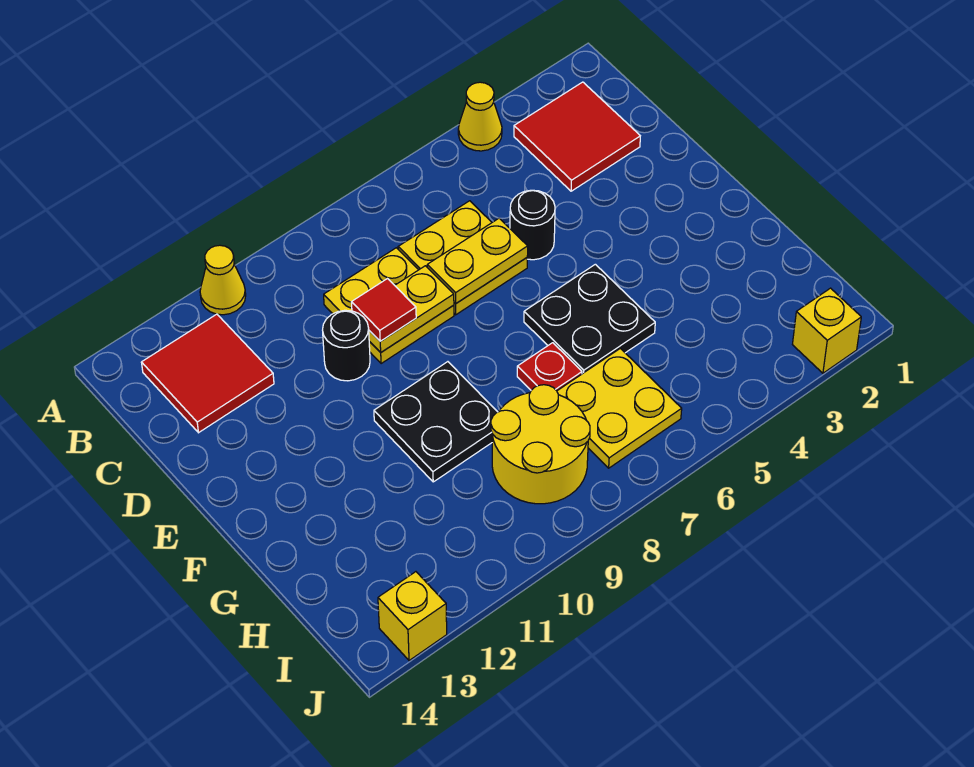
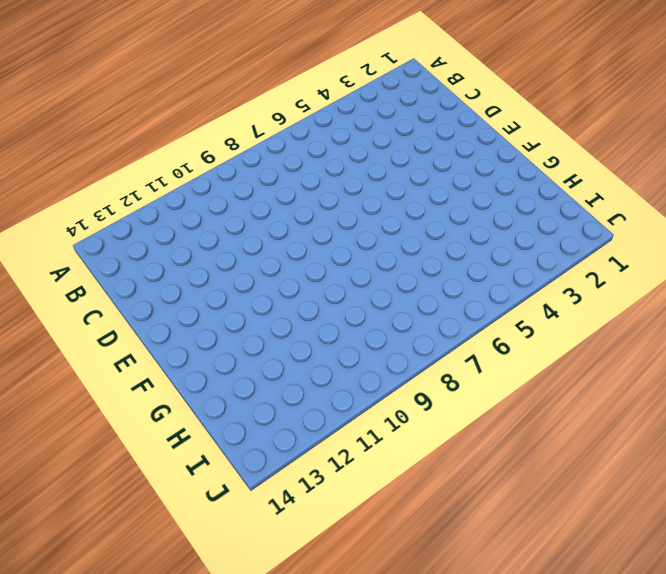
none -> yellow 1x1 cone [458,82,502,151]
none -> yellow 1x1 cone [200,245,246,315]
none -> red 2x2 tile [514,82,640,191]

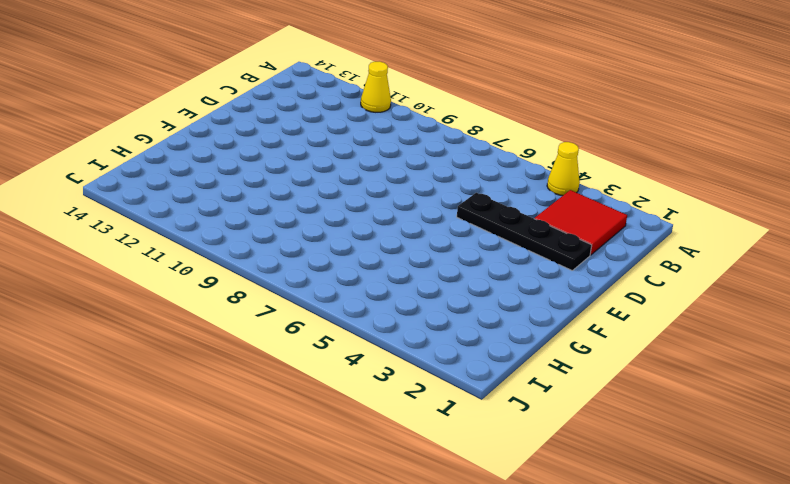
black 1x4 plate [457,193,592,270] -> black 1x1 round brick [510,190,555,260]
none -> red 2x2 tile [141,314,274,433]
none -> yellow 2x2 plate [398,201,527,315]
none -> yellow 2x2 plate [324,248,454,364]

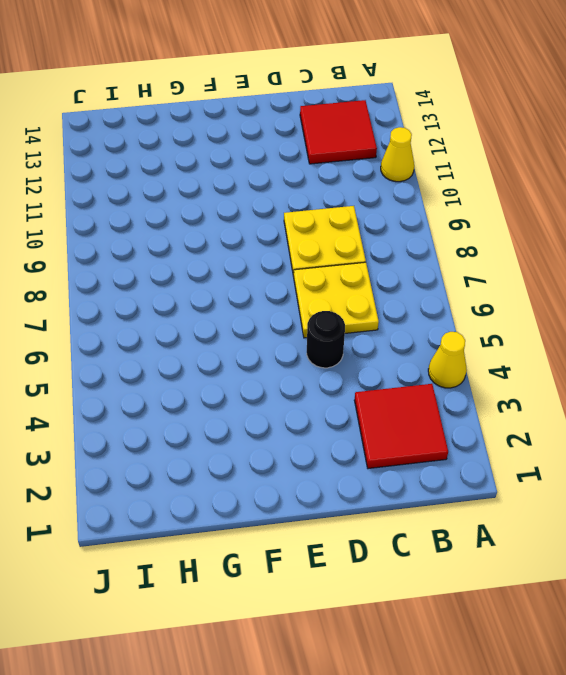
none -> black 1x1 round brick [323,310,370,381]
none -> black 2x2 plate [524,264,655,374]
none -> black 2x2 plate [374,362,497,482]

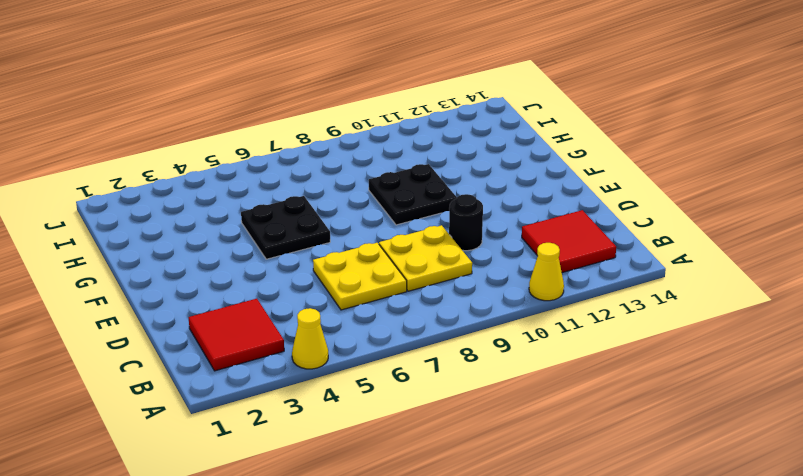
none -> black 1x1 round brick [510,190,555,260]
none -> red 1x1 plate [517,343,582,391]
none -> yellow 2x2 plate [557,348,682,468]

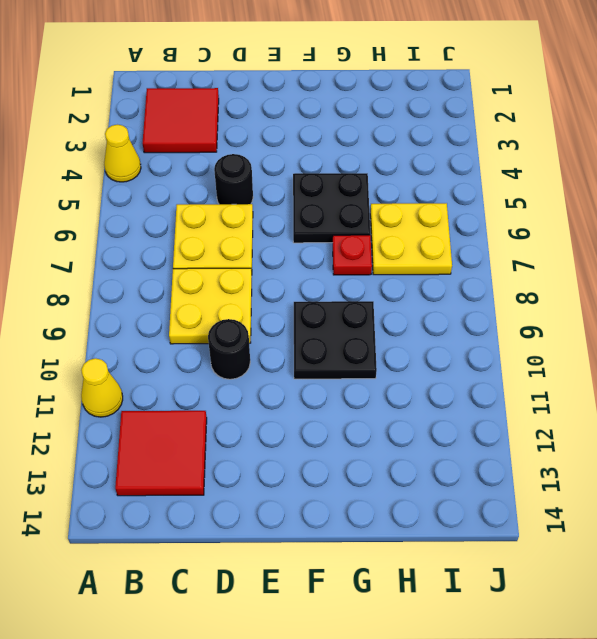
none -> yellow 2x2 round brick [491,385,590,504]
none -> yellow 1x1 brick [792,288,861,373]
none -> yellow 1x1 brick [378,572,447,661]

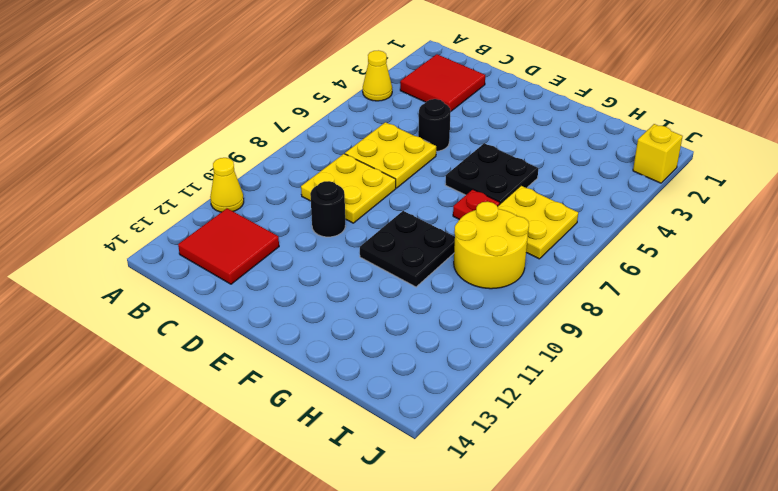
none -> yellow 1x1 brick [378,572,447,661]
none -> yellow 1x2 plate [427,218,528,304]
none -> yellow 1x2 plate [369,266,454,352]

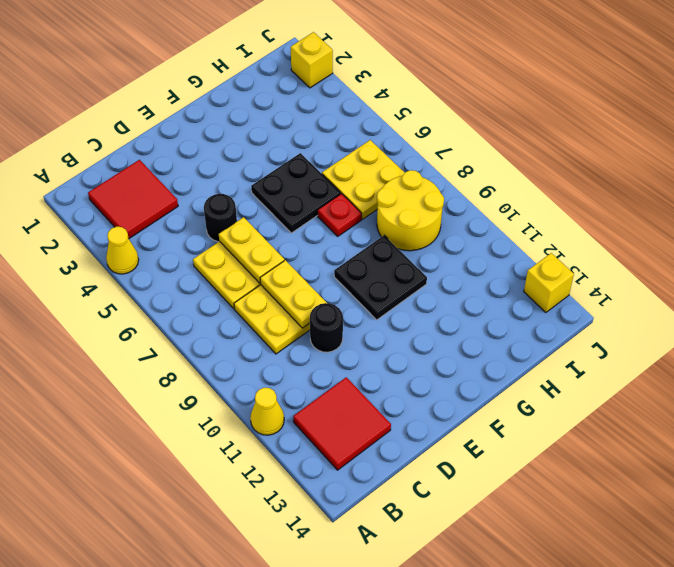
none -> red 1x1 tile [352,279,416,341]

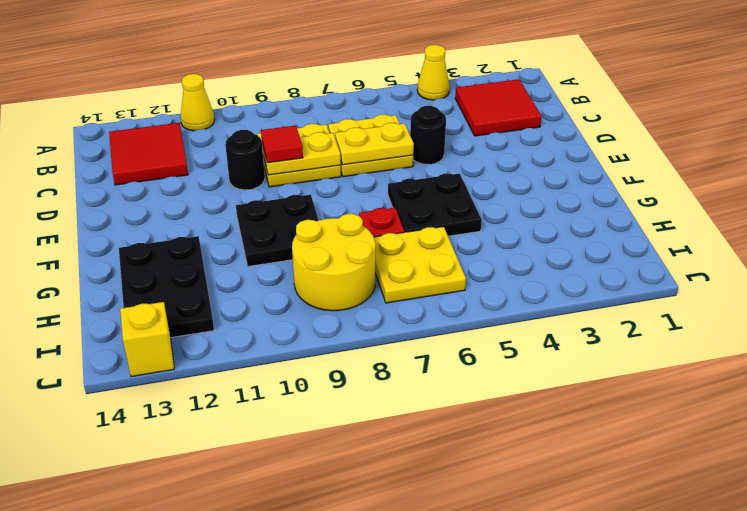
black 2x3 plate [119,236,214,338] -> none
none -> yellow 1x1 brick [792,288,861,373]

